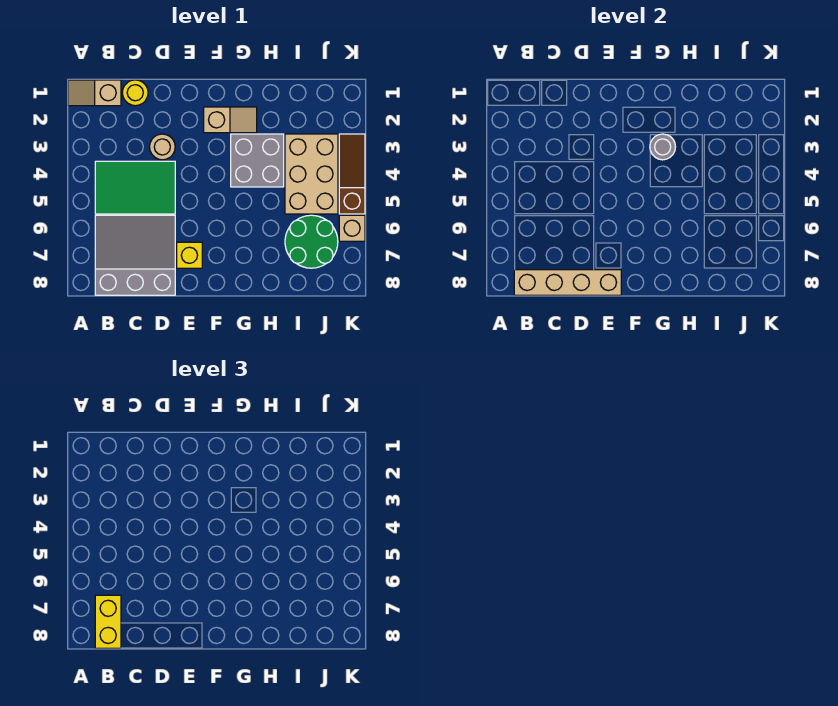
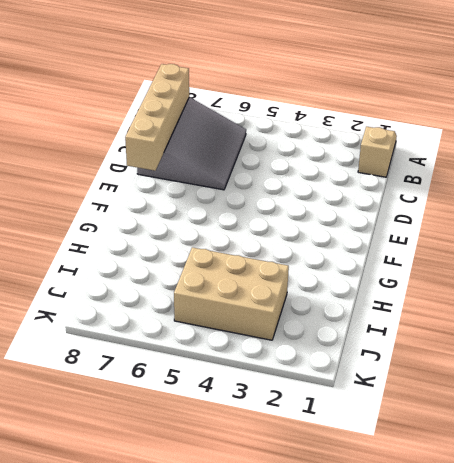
none -> green 2x3 tile [95,161,175,214]
none -> yellow 1x1 round brick [122,80,148,106]
none -> tan 1x1 round brick [150,134,175,160]

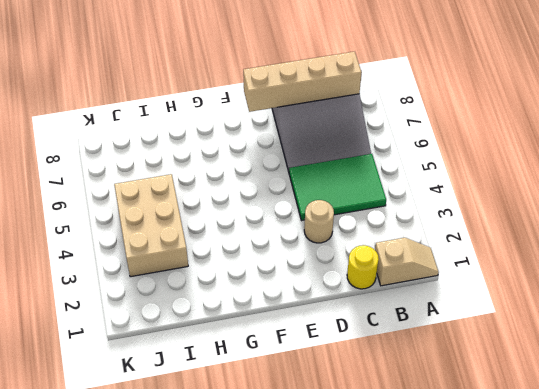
none -> yellow 1x1 brick [177,242,202,268]
none -> tan 1x2 slope [204,107,257,133]
none -> grey 2x2 brick [231,134,284,187]

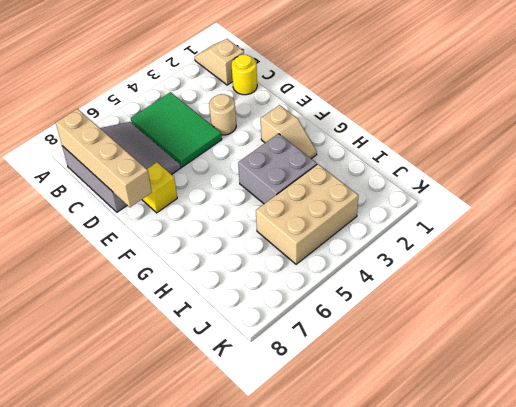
none -> green 2x2 round brick [285,215,338,268]
none -> brown 1x3 slope [339,134,365,214]
none -> tan 1x1 brick [339,215,365,241]

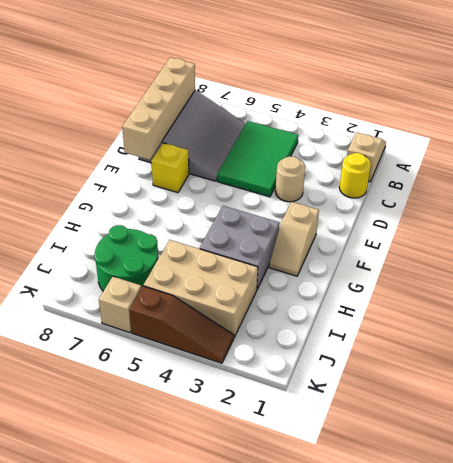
none -> grey 1x1 round brick [650,134,675,160]
none -> yellow 1x2 brick [95,595,121,648]

